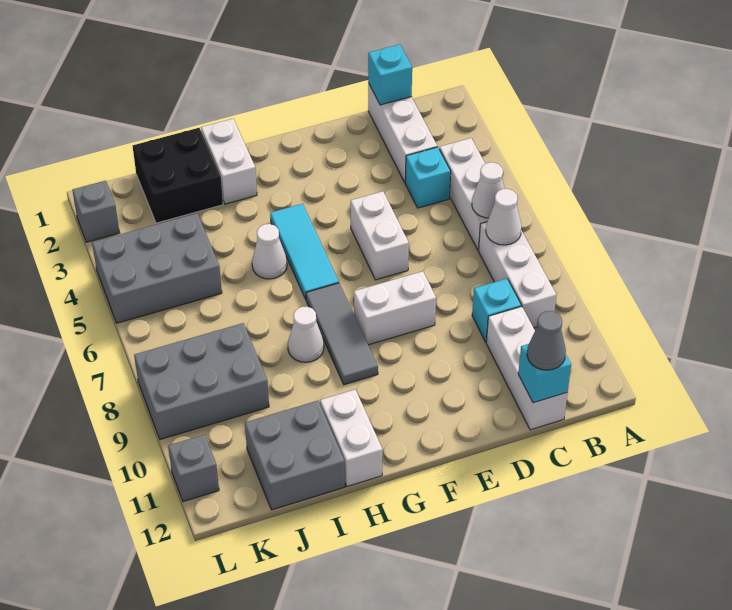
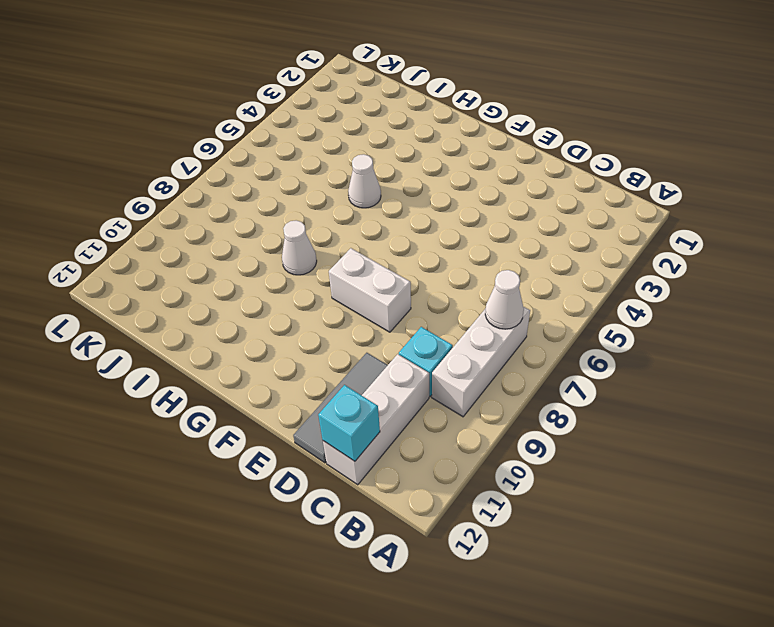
grey 1x3 tile [293,353,388,463] -> grey 1x3 tile moved to [306,283,378,385]
none -> white 1x3 brick [439,138,488,250]
none -> white 1x3 brick [368,83,437,182]
none -> cyan 1x1 brick [405,147,451,208]

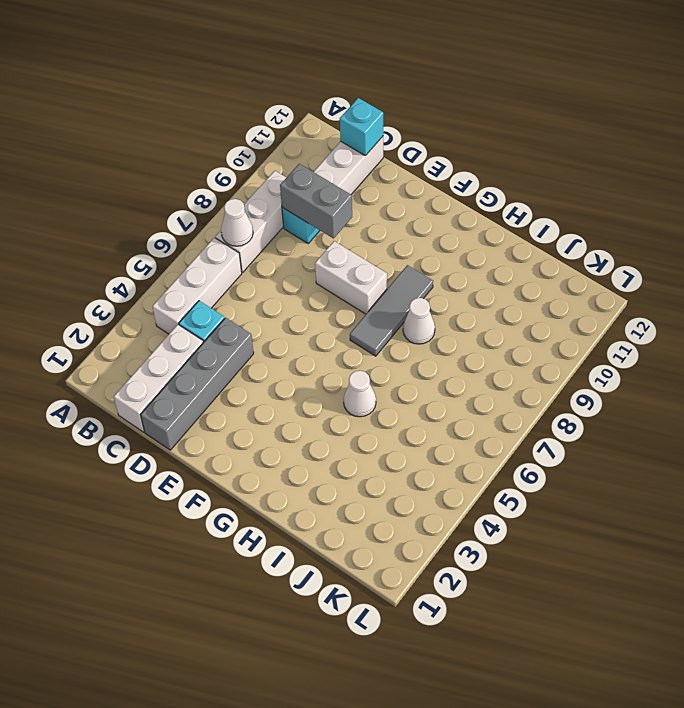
grey 1x2 brick [280,164,352,238] -> none
grey 1x4 brick [141,318,254,450] -> none
none -> white 1x2 brick [351,191,409,280]
none -> cyan 1x3 tile [270,204,339,299]
none -> white 1x2 brick [201,119,257,204]

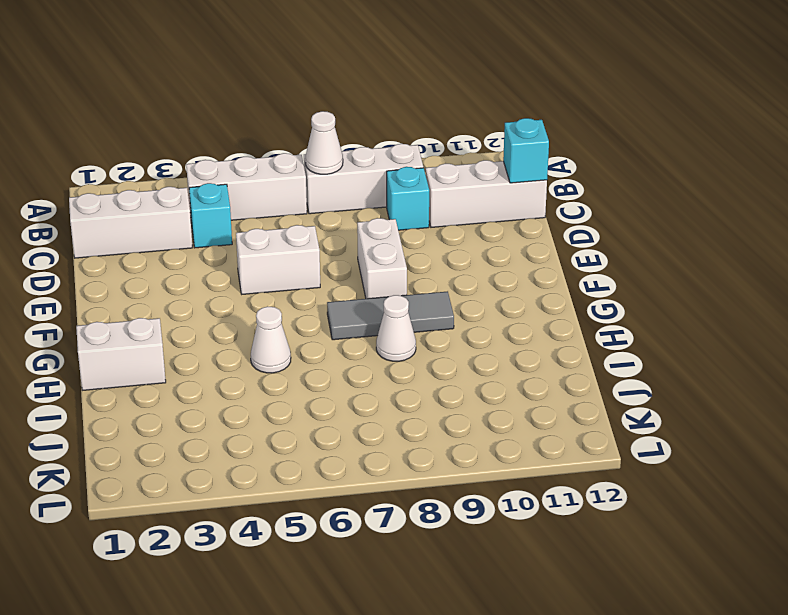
none -> cyan 1x3 tile [270,204,339,299]
none -> white 1x2 brick [320,390,383,486]
none -> black 2x2 brick [133,128,223,223]

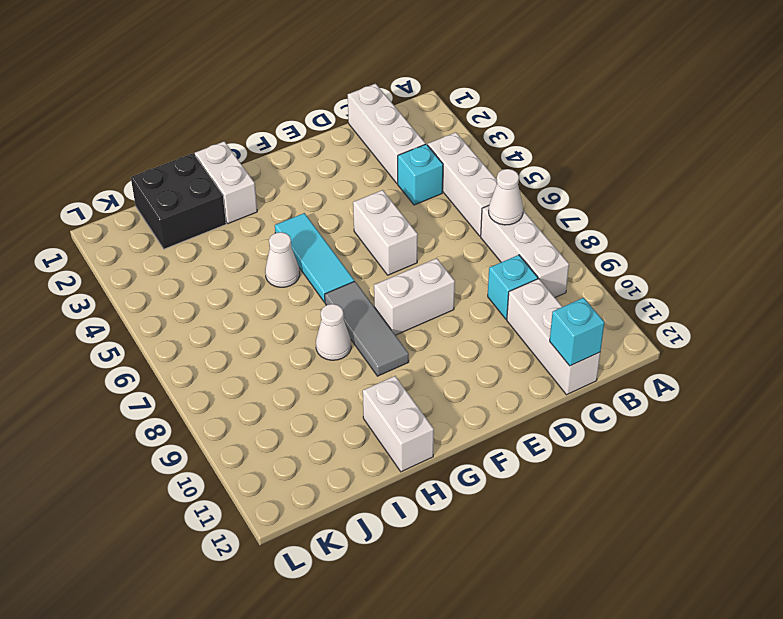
none -> grey 2x2 brick [245,401,345,510]
none -> grey 2x3 brick [92,213,222,323]
none -> grey 2x3 brick [134,323,269,439]

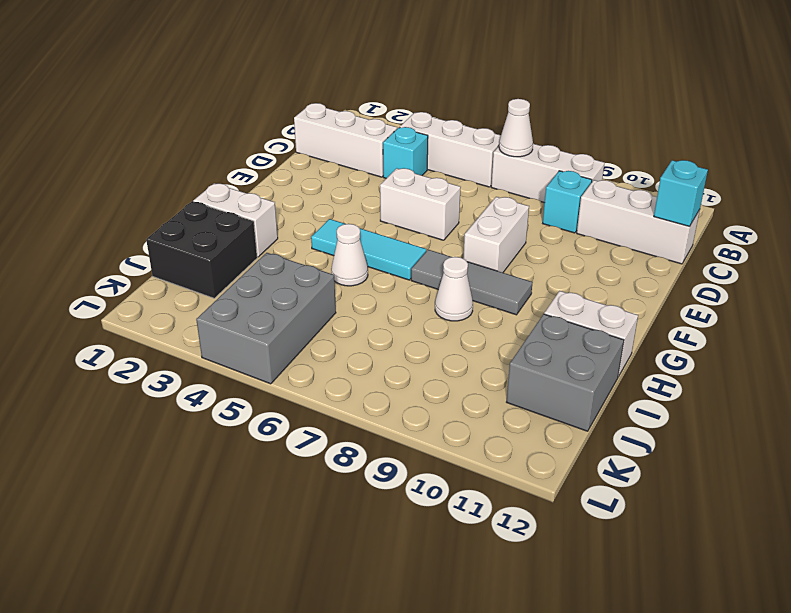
none -> grey 2x3 brick [134,323,269,439]
none -> grey 1x1 brick [72,181,119,242]
none -> grey 1x1 brick [168,435,219,502]

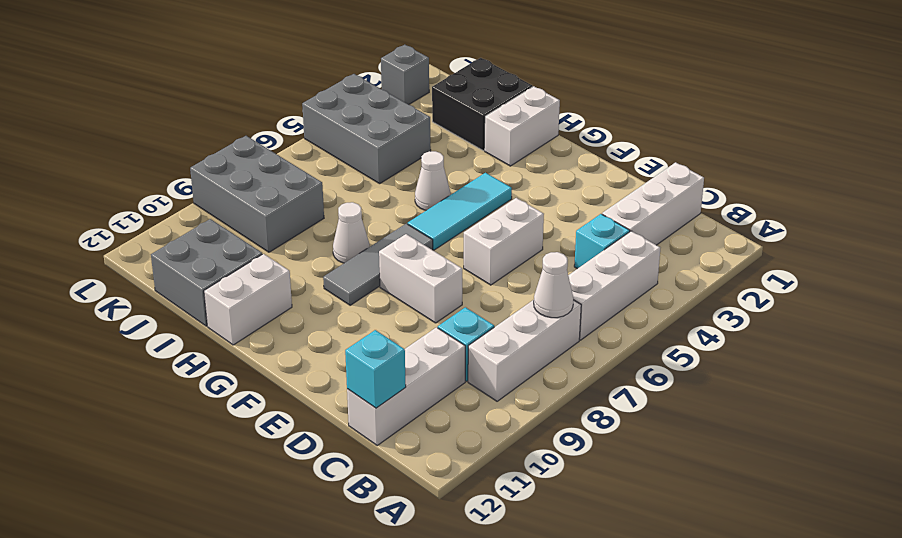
none -> grey 1x1 brick [168,435,219,502]
none -> white 1x1 cone [472,162,505,218]
none -> cyan 1x1 brick [368,44,412,105]

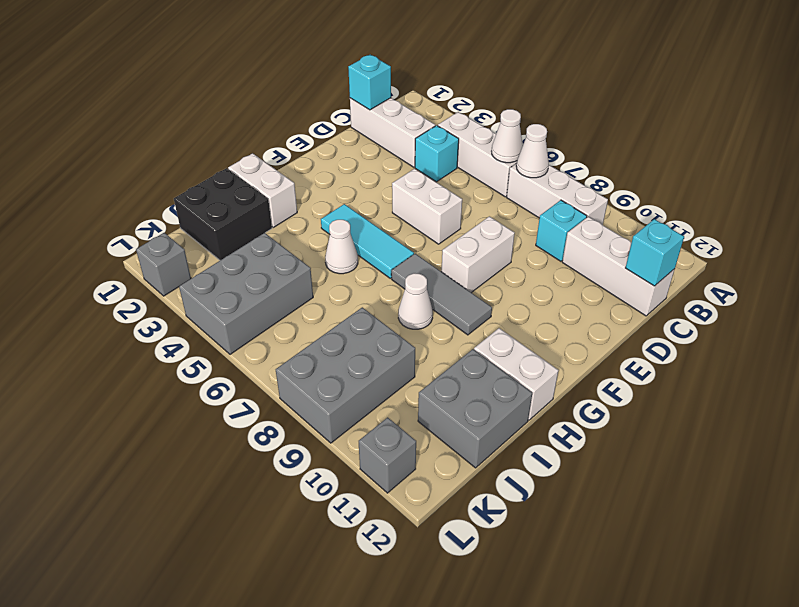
none -> grey 1x1 cone [527,311,566,370]

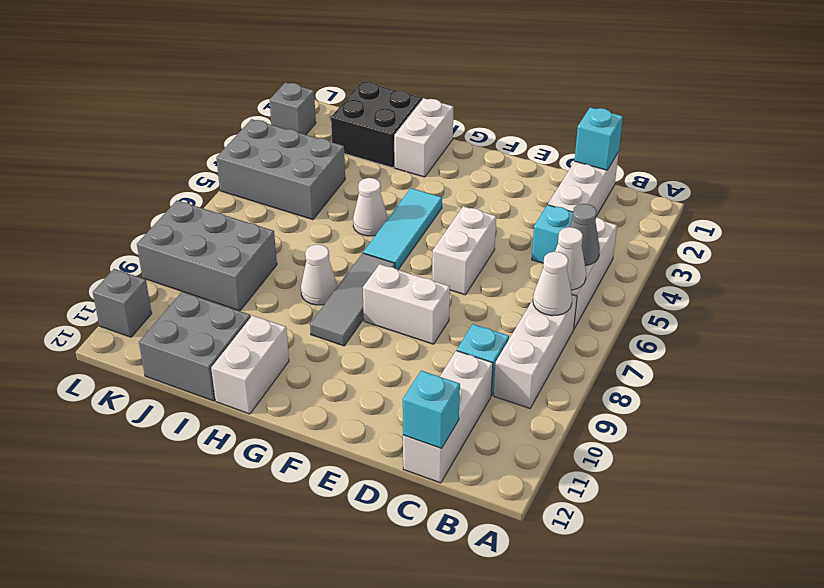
grey 1x1 cone [570,204,600,266] -> grey 1x1 cone moved to [527,311,566,370]

